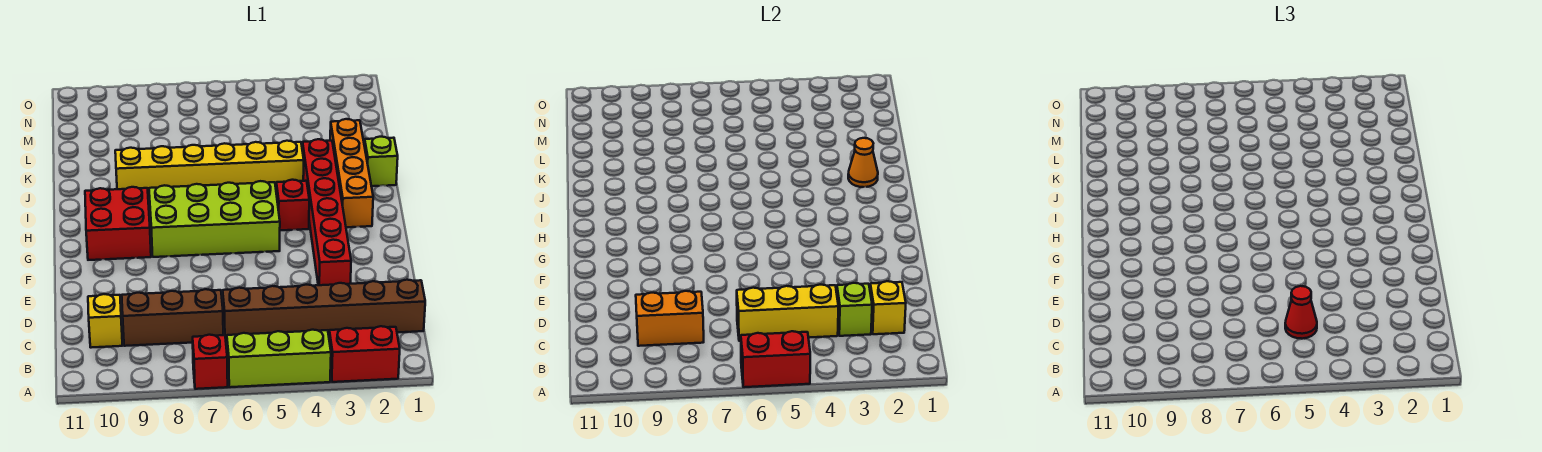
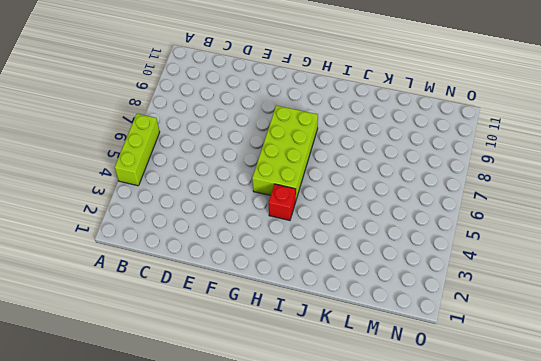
none -> red 1x2 brick [329,326,400,382]
none -> red 1x1 brick [193,335,228,389]
none -> brown 1x6 brick [223,280,425,341]

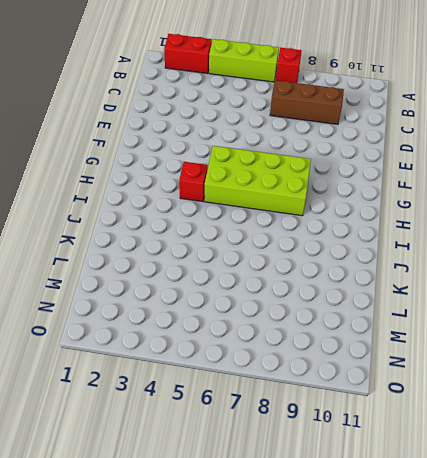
none -> brown 1x6 brick [223,280,425,341]
none -> yellow 1x1 brick [88,294,122,348]
none -> red 1x6 brick [303,139,351,285]

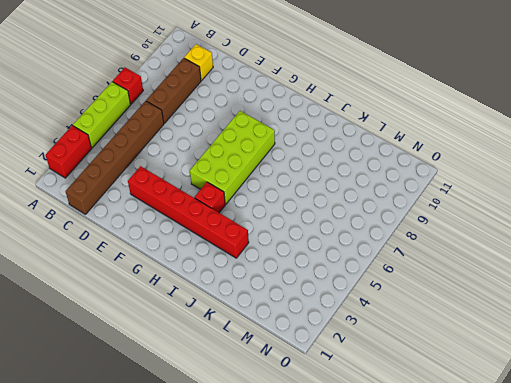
none -> red 2x2 brick [85,187,151,260]
none -> orange 1x4 brick [330,119,373,227]
none -> lime 1x1 brick [364,137,398,186]

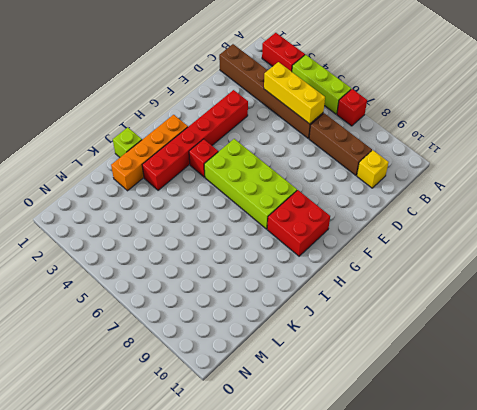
none -> yellow 1x6 brick [115,141,304,196]
none -> red 1x2 brick [741,331,810,387]
none -> yellow 1x1 brick [870,281,906,334]

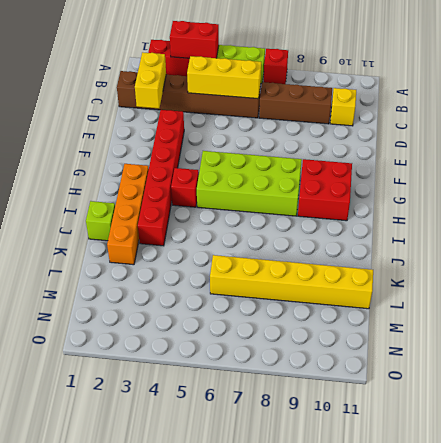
red 1x2 brick [170,21,219,58] -> red 1x2 brick moved to [741,331,810,387]
yellow 1x2 brick [135,52,166,108] -> yellow 1x1 brick [870,281,906,334]
yellow 1x6 brick [210,255,373,309] -> yellow 1x6 brick moved to [115,141,304,196]
none -> lime 1x1 brick [837,283,872,336]
none -> orange 1x2 brick [636,291,704,346]
none -> orange 1x1 cone [848,138,878,187]

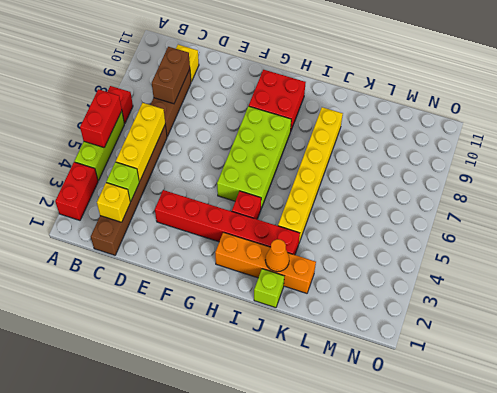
brown 1x2 brick [152,47,190,104] -> orange 1x2 brick [636,291,704,346]
none -> red 1x1 cone [1285,286,1317,339]

